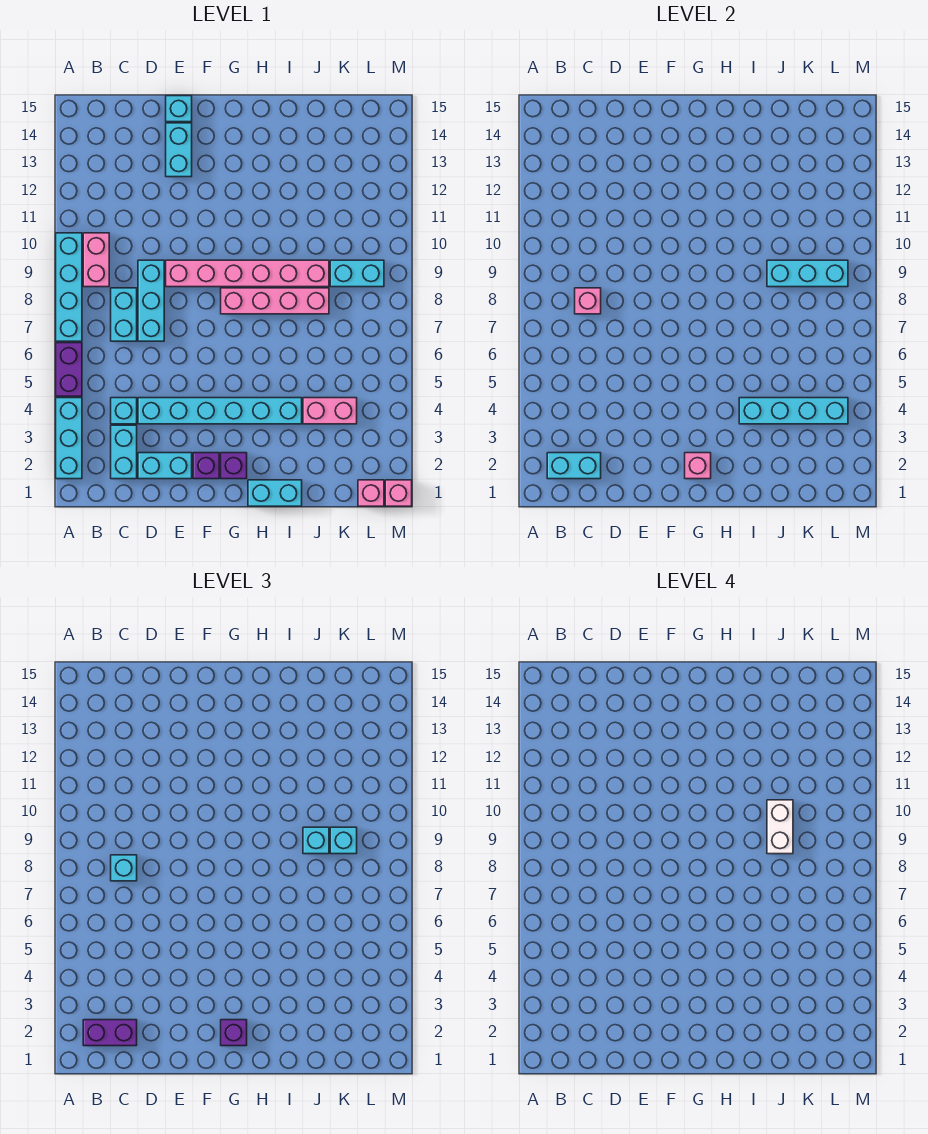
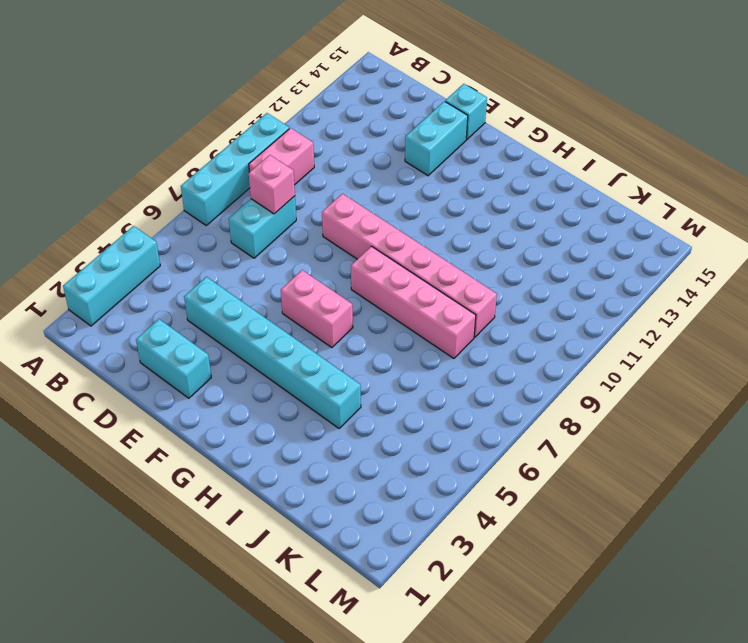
pink 1x2 brick [281,270,353,348] -> pink 1x2 brick moved to [303,398,357,424]
none -> purple 1x2 brick [56,343,82,396]
none -> cyan 1x2 brick [111,425,137,479]
none -> cyan 1x1 brick [111,398,137,424]
none -> cyan 1x3 brick [138,260,164,341]

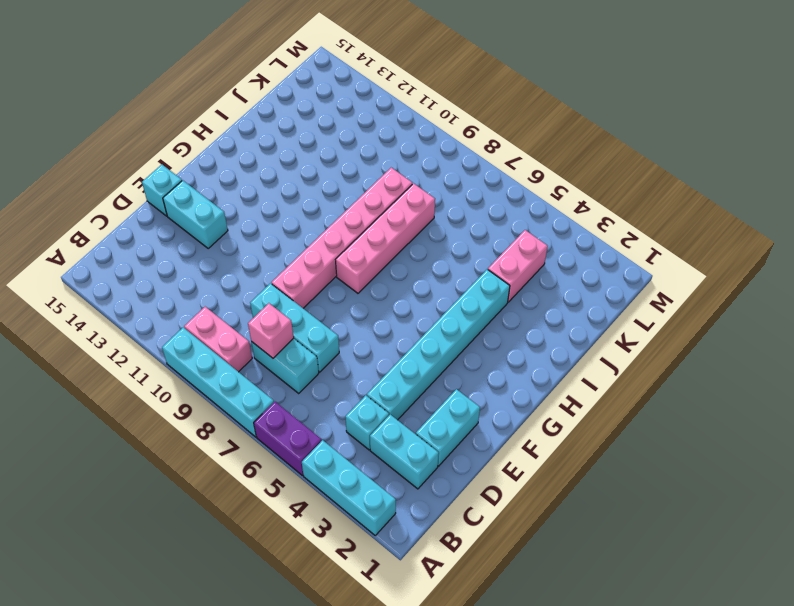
none -> purple 1x1 brick [193,453,219,479]
none -> purple 1x1 brick [221,453,247,479]
none -> cyan 1x2 brick [248,480,302,506]
none -> cyan 1x2 brick [330,260,384,287]

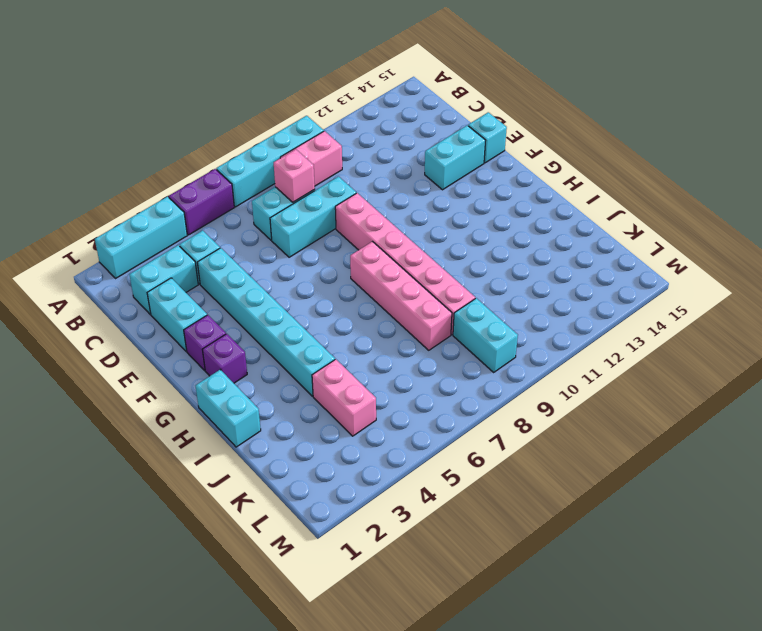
none -> pink 1x1 brick [358,480,384,506]
none -> pink 1x1 brick [385,480,412,506]
none -> cyan 1x2 brick [547,453,601,479]
none -> pink 1x1 brick [685,453,711,479]

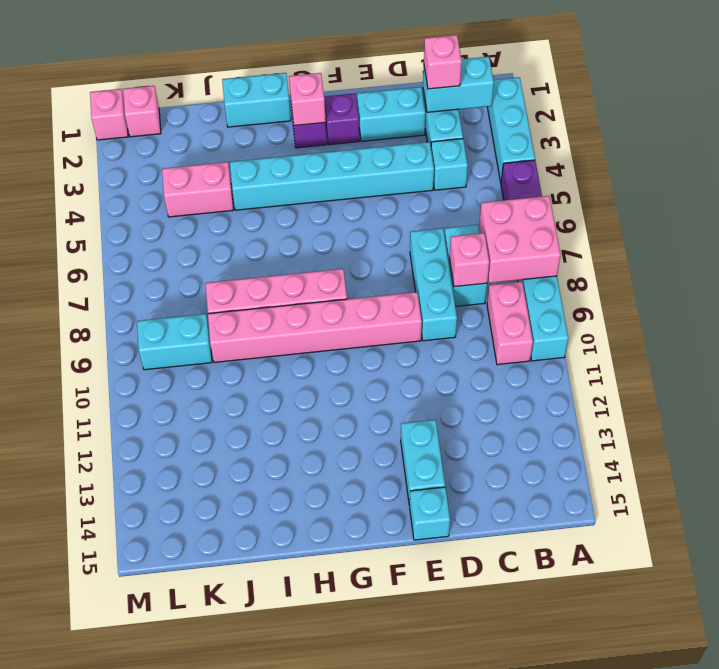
pink 2x2 brick [479,196,561,283] -> none
pink 1x1 brick [424,35,462,89] -> purple 1x2 brick [83,1020,137,1046]
none -> cyan 1x4 brick [739,398,848,424]
none -> cyan 1x3 brick [767,260,848,287]
none -> cyan 1x1 brick [111,855,137,881]
none -> purple 1x1 brick [221,1020,247,1046]

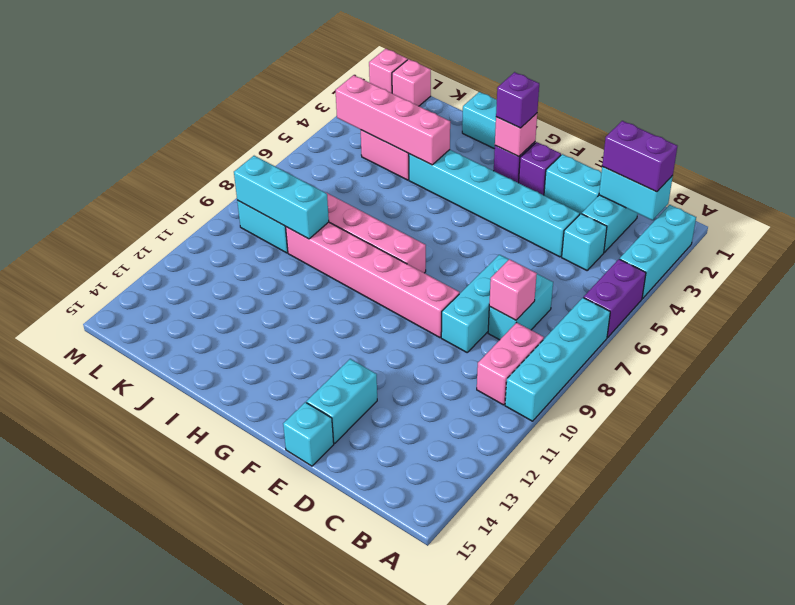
pink 1x4 brick [336,75,450,165] -> cyan 1x4 brick [739,398,848,424]
none -> cyan 1x1 brick [111,855,137,881]
none -> cyan 1x1 brick [303,827,329,854]
none -> cyan 1x1 brick [330,827,357,854]
none -> white 1x2 brick [767,800,793,854]

